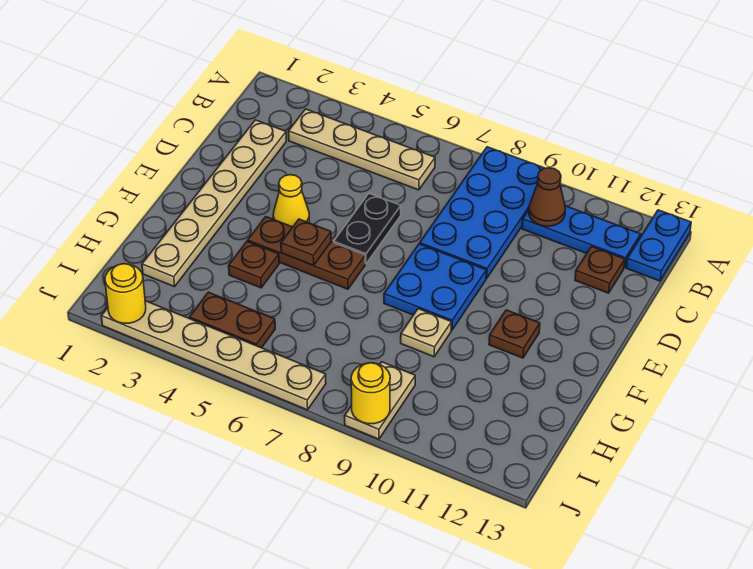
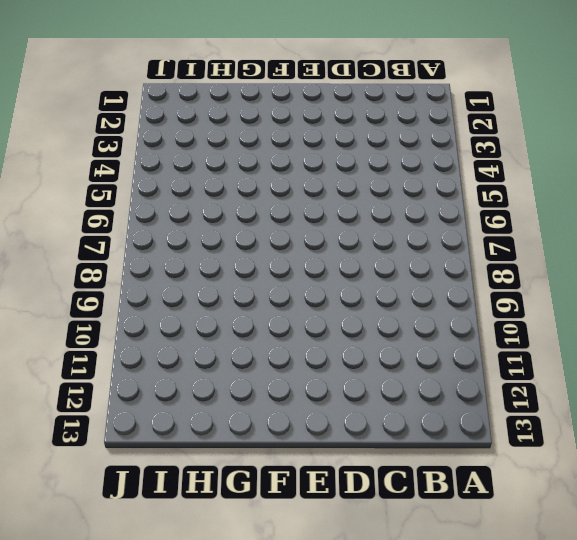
none -> blue 2x4 plate [420,147,545,278]
none -> blue 1x2 plate [626,210,691,281]
none -> tan 1x4 plate [289,109,435,190]

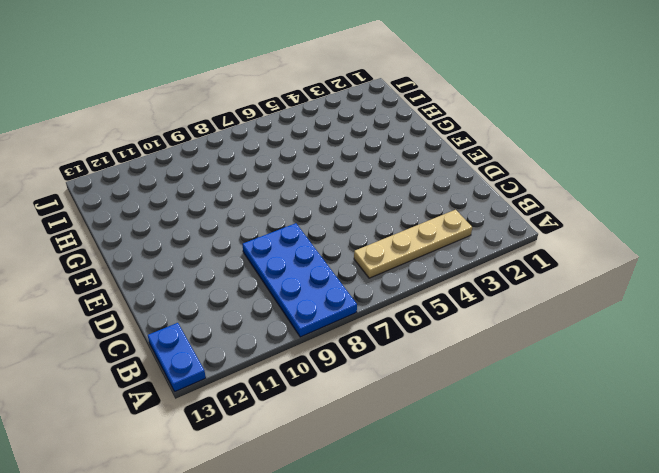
none -> blue 1x3 plate [522,206,641,268]
none -> tan 1x6 plate [142,120,286,287]
none -> brown 1x1 plate [575,247,625,293]

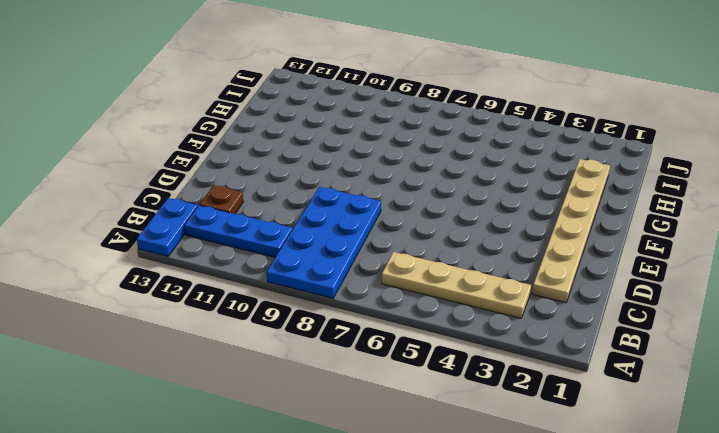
none -> black 1x2 plate [334,194,401,264]
none -> yellow 1x1 cone [273,175,309,227]
none -> blue 2x2 plate [384,244,486,330]

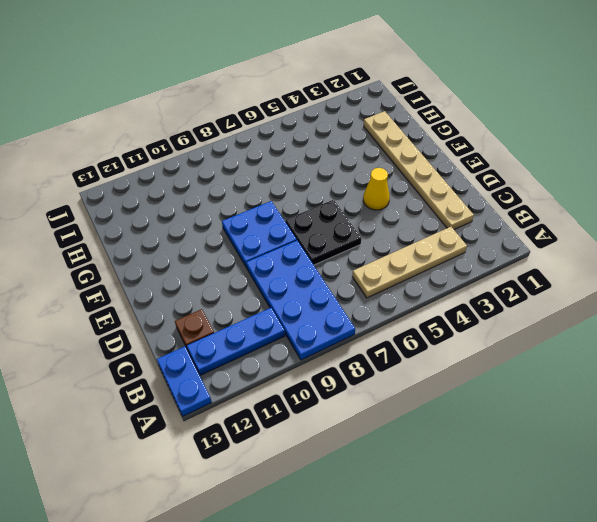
black 2x2 plate [285,200,361,265] -> black 1x2 plate [334,194,401,264]
none -> brown 1x3 plate [248,217,365,289]
none -> brown 1x1 plate [489,310,540,358]
none -> brown 1x1 plate [229,241,279,288]

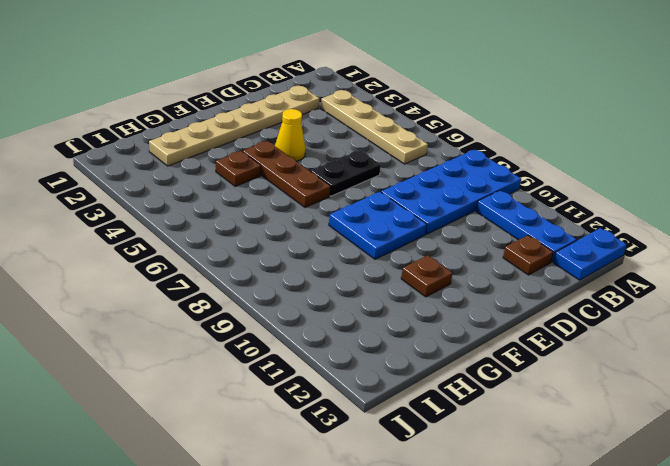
none -> tan 1x1 plate [401,309,452,357]
none -> brown 1x2 plate [189,292,275,348]
none -> tan 1x2 plate [345,362,415,439]

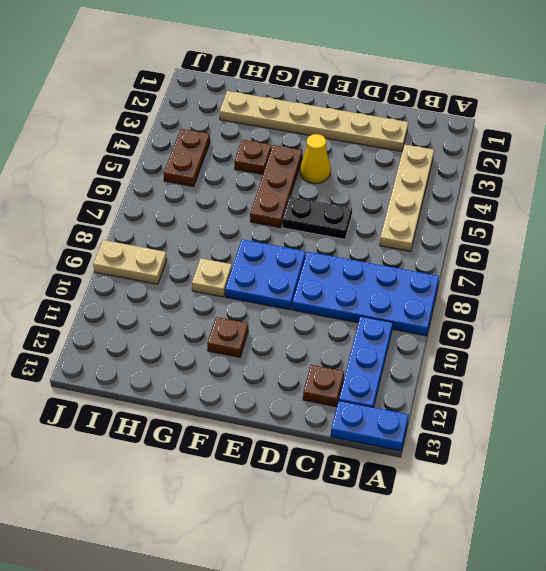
none -> tan 1x6 plate [101,301,326,410]
none -> brown 1x1 cone [529,168,565,226]
none -> brown 1x1 plate [281,219,331,265]

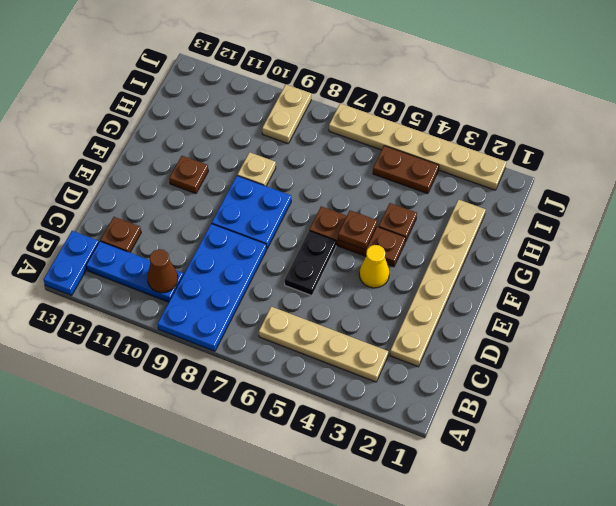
none -> yellow 1x1 round brick [105,264,146,323]
none -> yellow 1x1 round brick [351,363,390,424]

